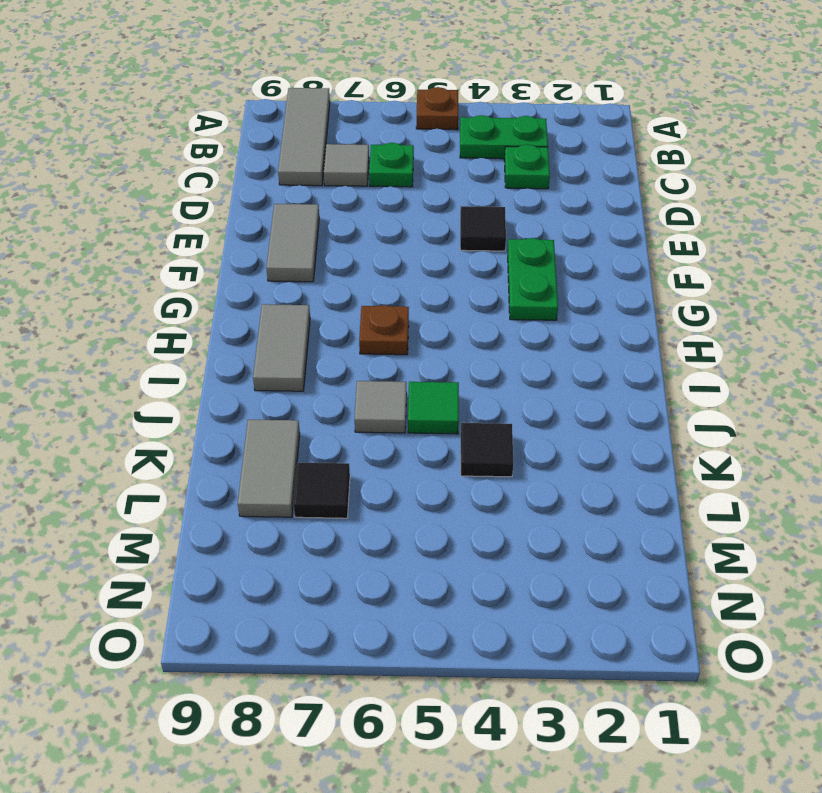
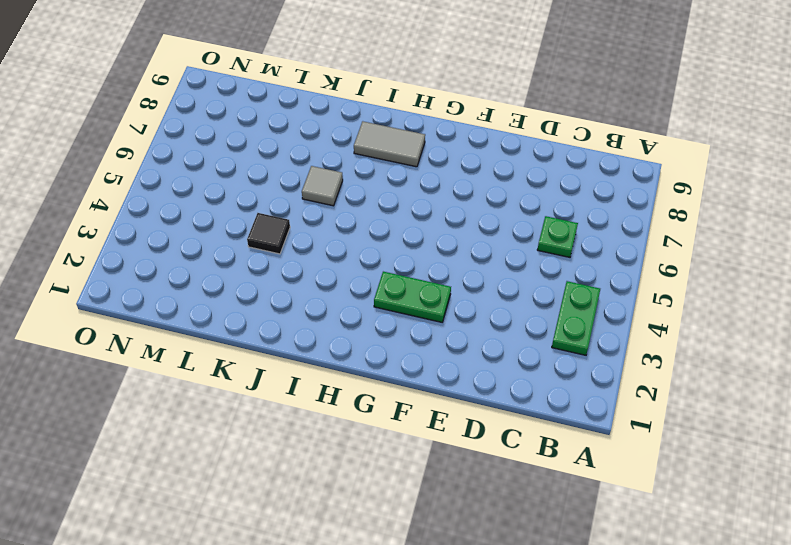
none -> brown 1x1 plate [416,87,458,130]
none -> grey 1x3 tile [278,88,330,186]
none -> green 1x1 plate [504,145,550,189]

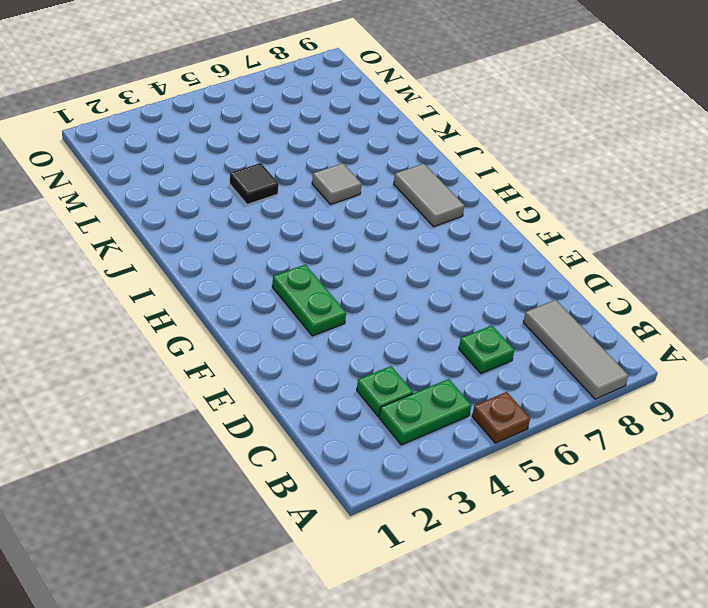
none -> grey 1x1 tile [324,144,369,186]
none -> black 1x1 tile [460,206,506,251]
none -> grey 1x2 tile [266,204,319,282]

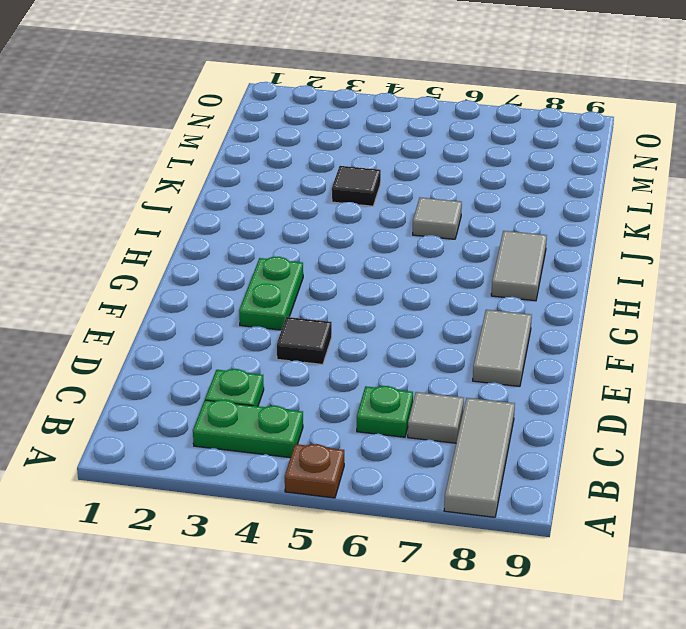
none -> brown 1x1 plate [359,305,409,355]
none -> green 1x1 tile [408,382,459,434]
none -> grey 1x2 tile [238,419,300,517]

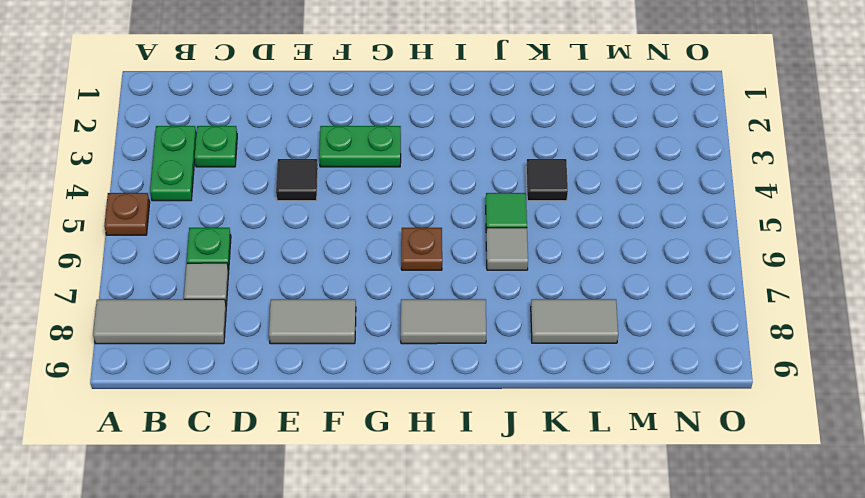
none -> black 1x1 tile [293,463,350,518]

